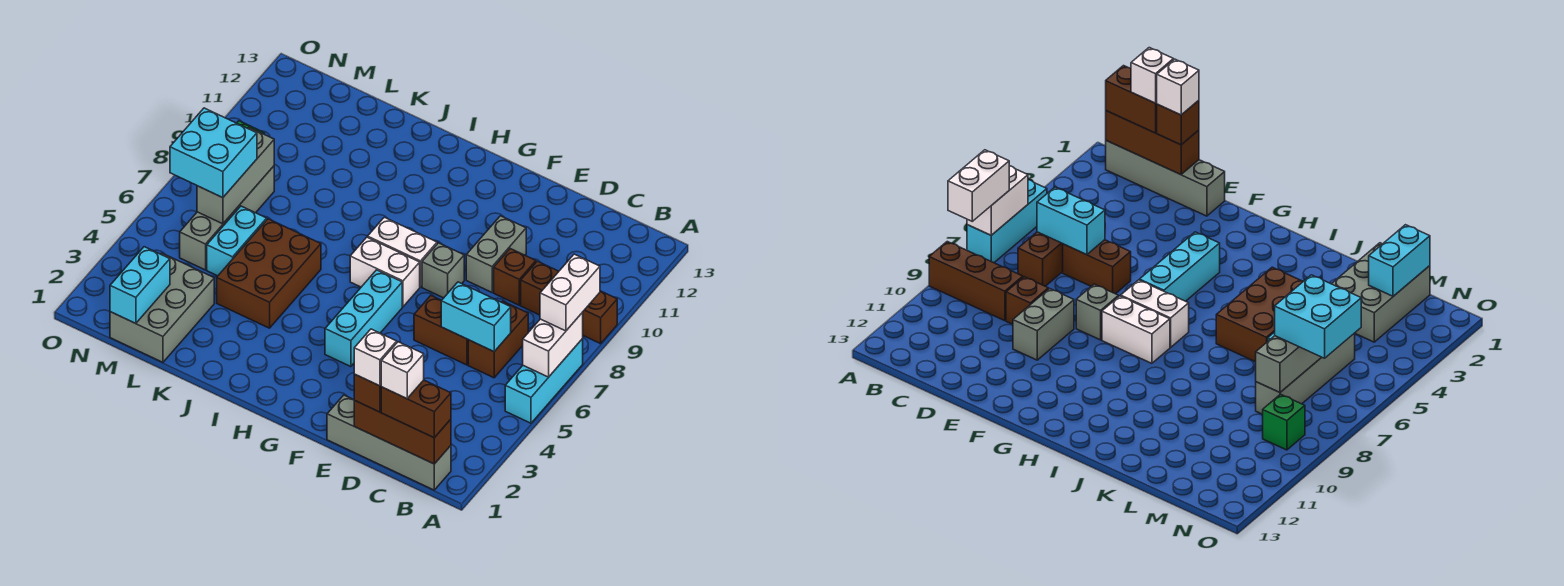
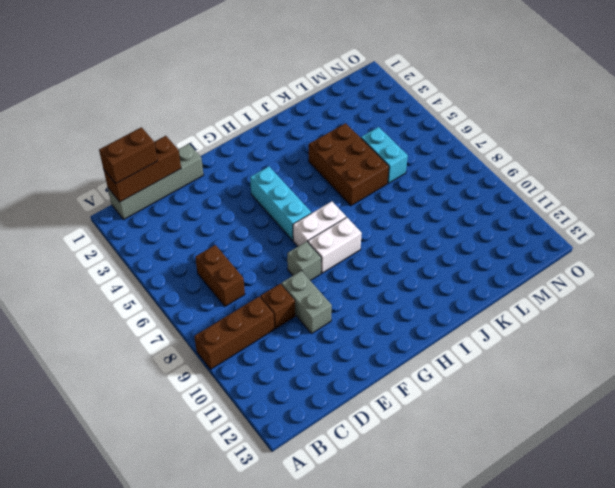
none -> cyan 1x3 brick [505,339,583,423]
none -> brown 1x2 brick [414,296,468,365]
none -> grey 2x3 brick [110,253,214,362]

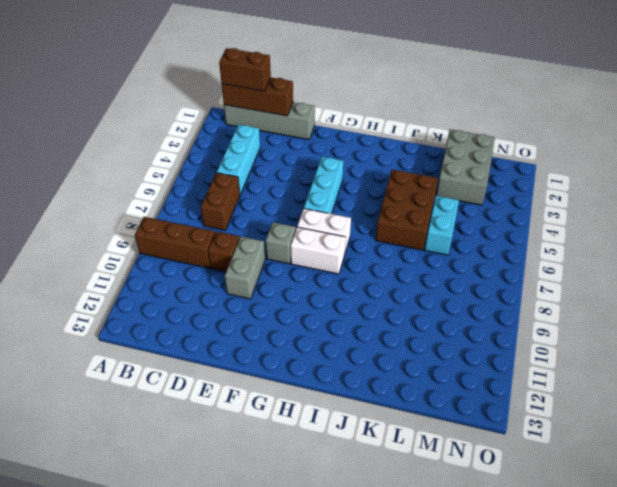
cyan 1x3 brick [217,124,260,195] -> cyan 1x3 brick moved to [505,339,583,423]
none -> brown 1x2 brick [414,296,468,365]
none -> grey 1x4 brick [180,166,274,270]
none -> green 1x1 brick [1263,394,1305,450]

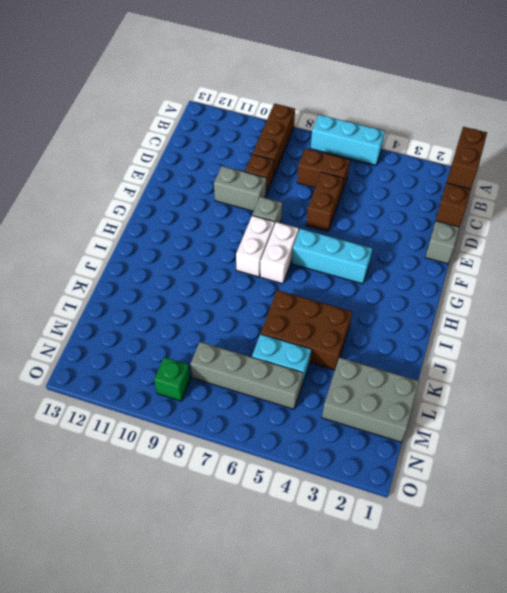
none -> white 1x2 brick [523,313,583,377]
none -> cyan 1x2 brick [441,282,511,352]
none -> cyan 1x2 brick [110,247,170,324]

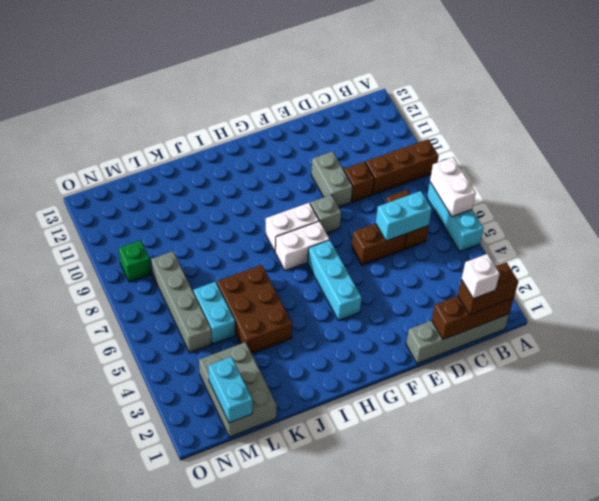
none -> grey 1x3 brick [197,127,274,224]
none -> white 1x2 brick [540,254,600,331]
none -> brown 1x1 brick [354,374,381,412]

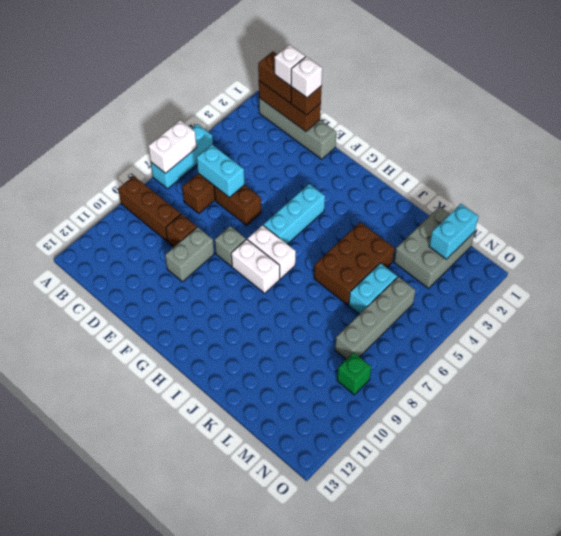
none -> grey 1x3 brick [197,127,274,224]
none -> white 1x2 brick [540,254,600,331]
none -> cyan 2x2 brick [170,108,257,198]

